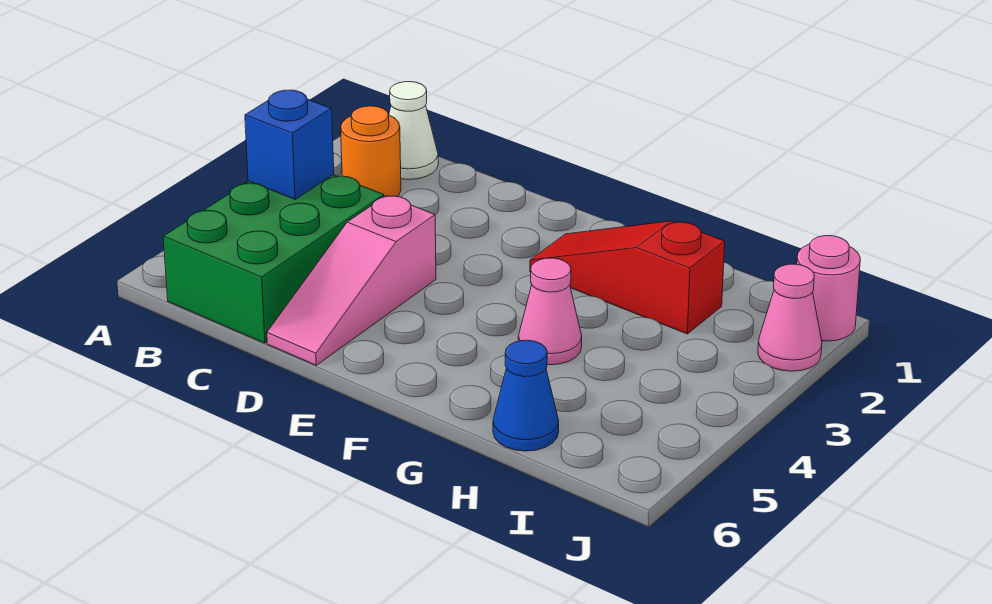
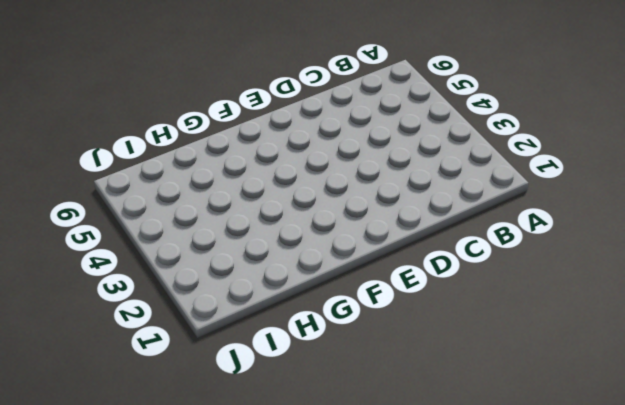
none -> white 1x1 cone [389,82,438,179]
none -> orange 1x1 round brick [341,106,401,197]

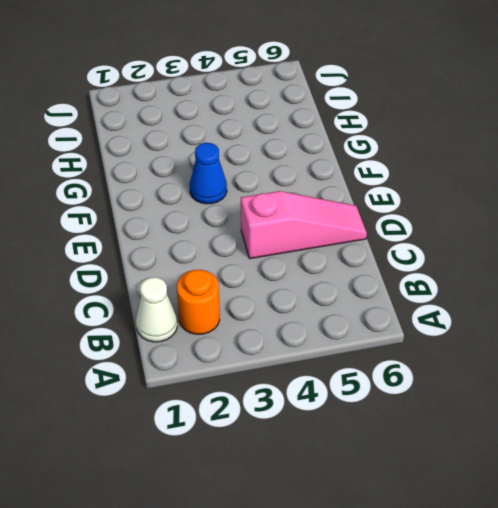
blue 1x1 cone [190,143,227,204] -> blue 1x1 cone moved to [493,340,559,451]
none -> green 2x3 brick [163,175,384,343]
none -> red 1x3 slope [530,221,725,334]

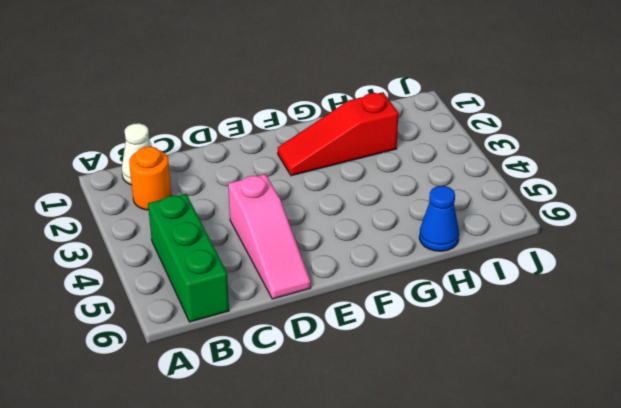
green 1x3 brick [148,194,229,322] -> green 2x3 brick [163,175,384,343]
none -> pink 1x1 cone [518,258,582,365]
none -> pink 1x1 round brick [797,236,860,341]

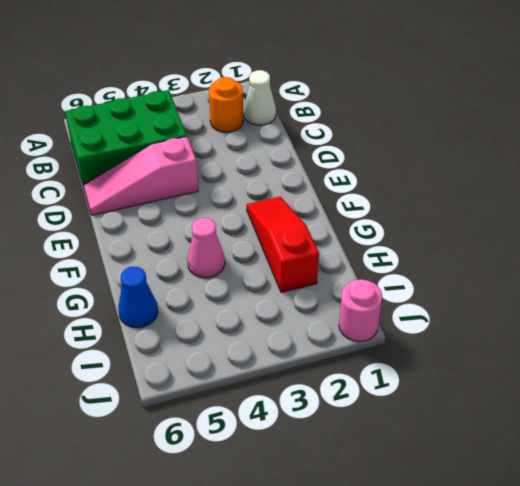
none -> pink 1x1 cone [758,264,822,371]
none -> blue 1x1 brick [245,90,334,199]

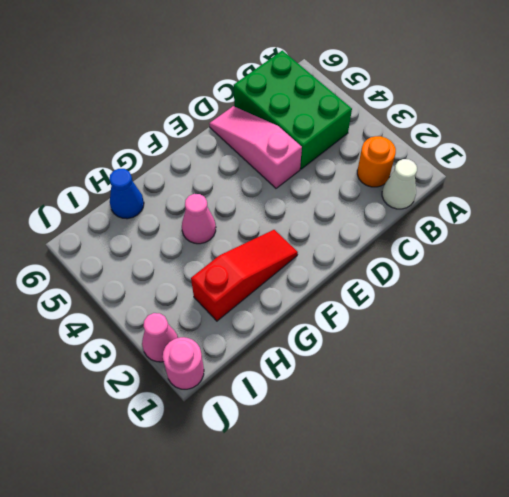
none -> blue 1x1 brick [245,90,334,199]

